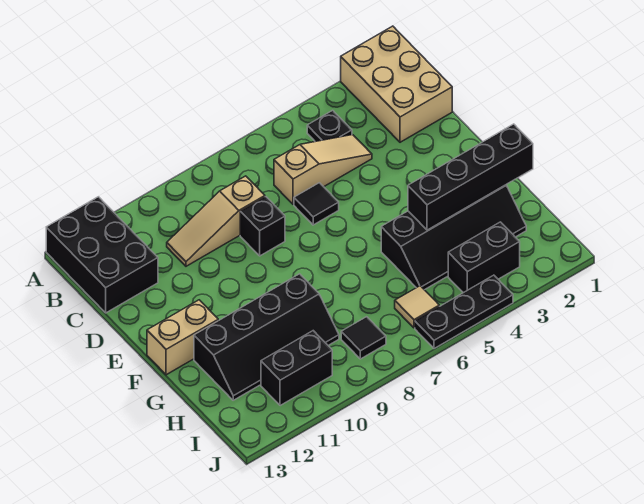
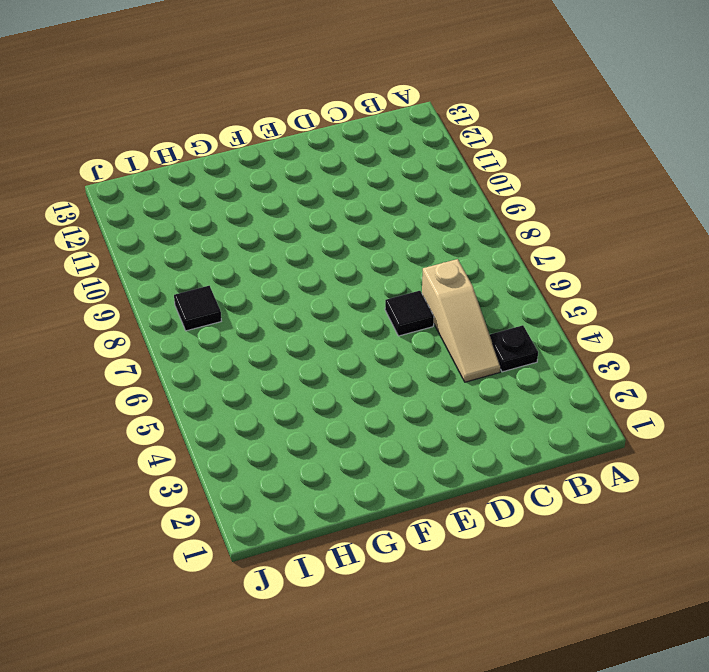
none -> tan 2x3 brick [341,26,452,142]
none -> black 2x3 brick [46,197,158,313]
none -> tan 1x3 slope [167,176,265,266]

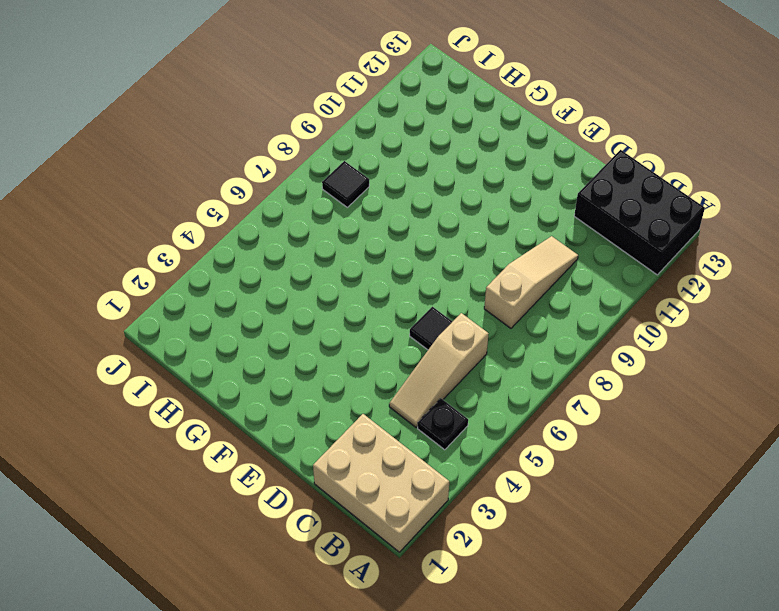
none -> black 1x1 brick [240,197,285,256]
none -> tan 1x2 brick [147,300,218,375]
none -> black 2x4 slope [381,185,526,290]

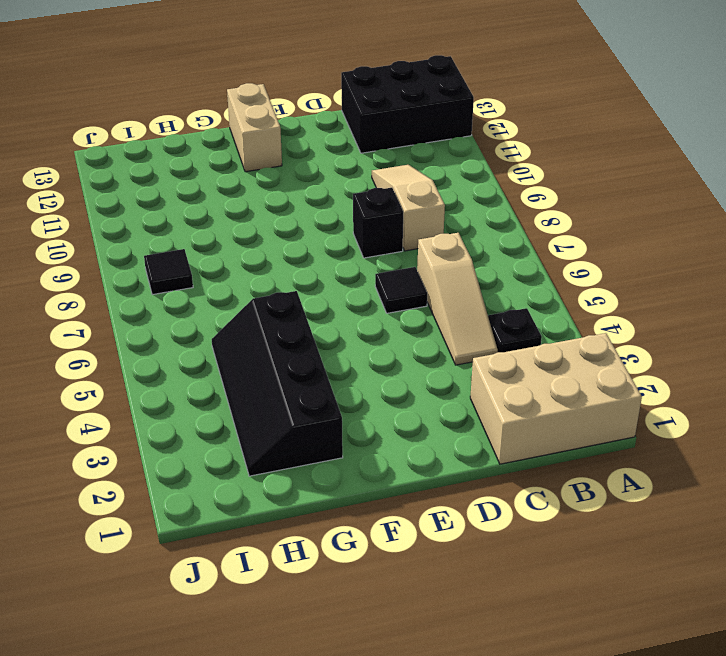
none -> black 2x4 slope [194,274,339,400]
none -> black 1x2 brick [448,222,520,293]
none -> tan 1x1 tile [395,286,439,328]

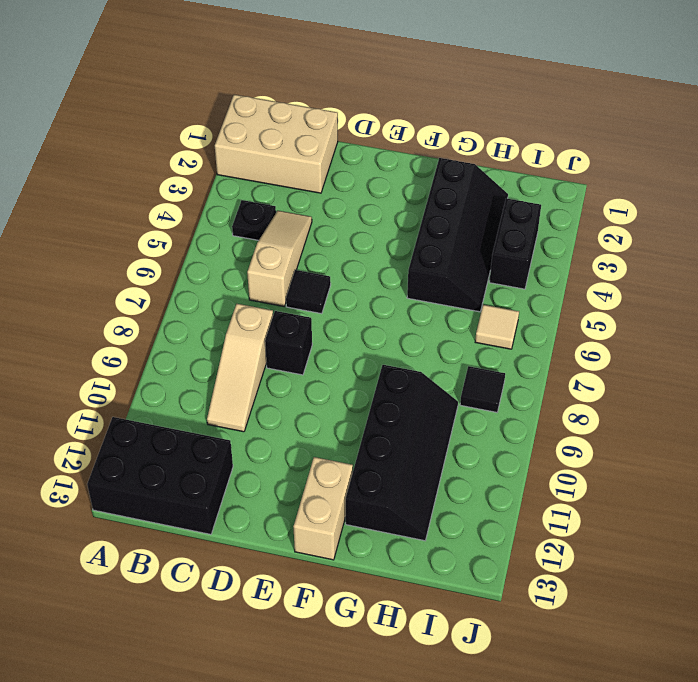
none -> black 1x2 brick [261,331,332,406]
none -> black 1x3 plate [415,275,513,349]
none -> black 1x4 brick [408,124,533,230]

